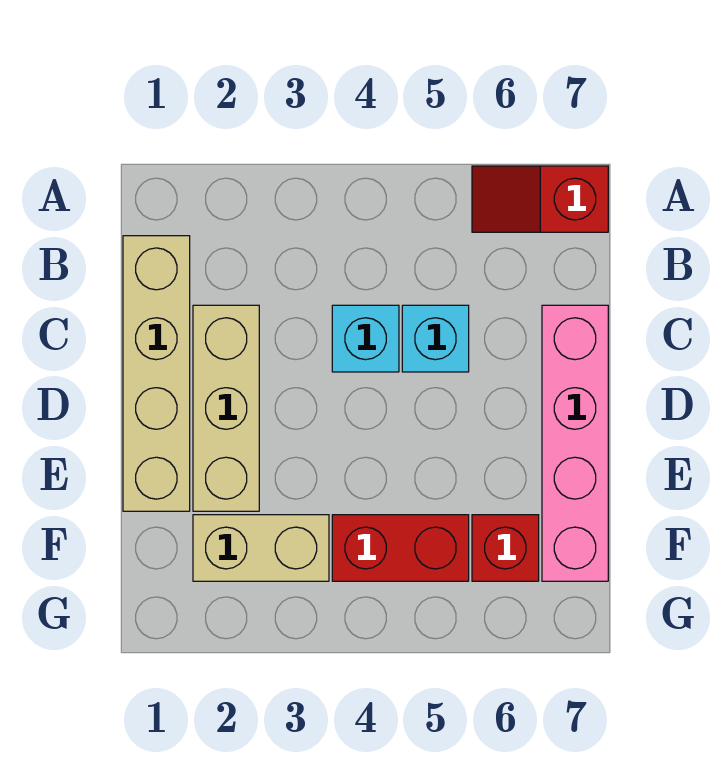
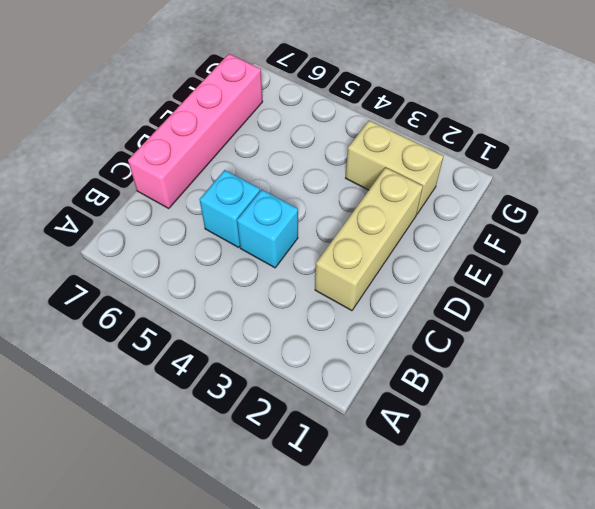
none -> red 1x2 slope [472,166,608,232]
none -> tan 1x4 brick [123,236,190,511]

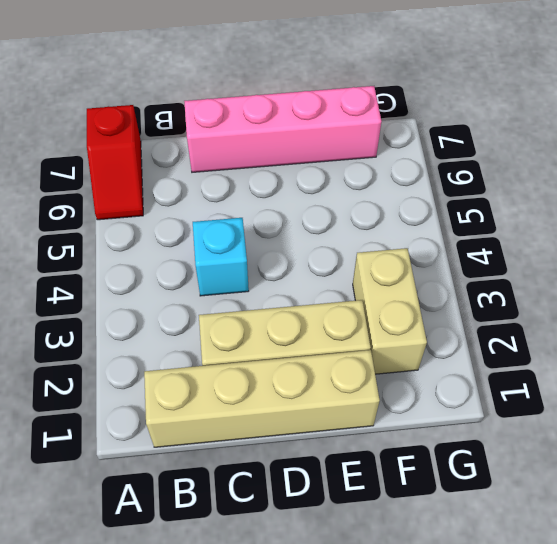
none -> cyan 1x1 brick [402,305,469,372]
none -> red 1x2 brick [332,515,469,581]

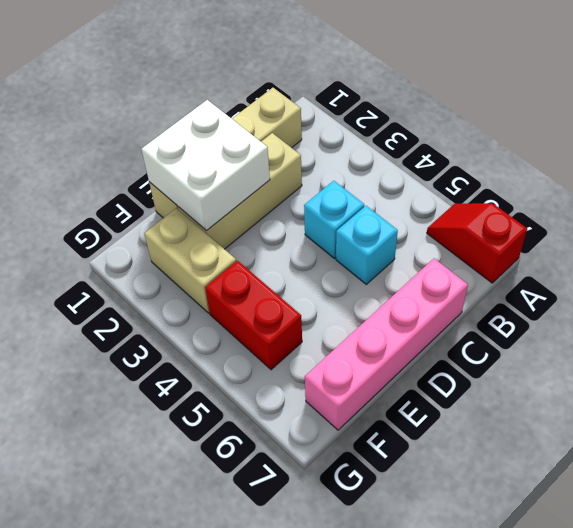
white 2x2 brick [142,100,270,231] -> none
none -> red 1x1 brick [472,515,539,581]

